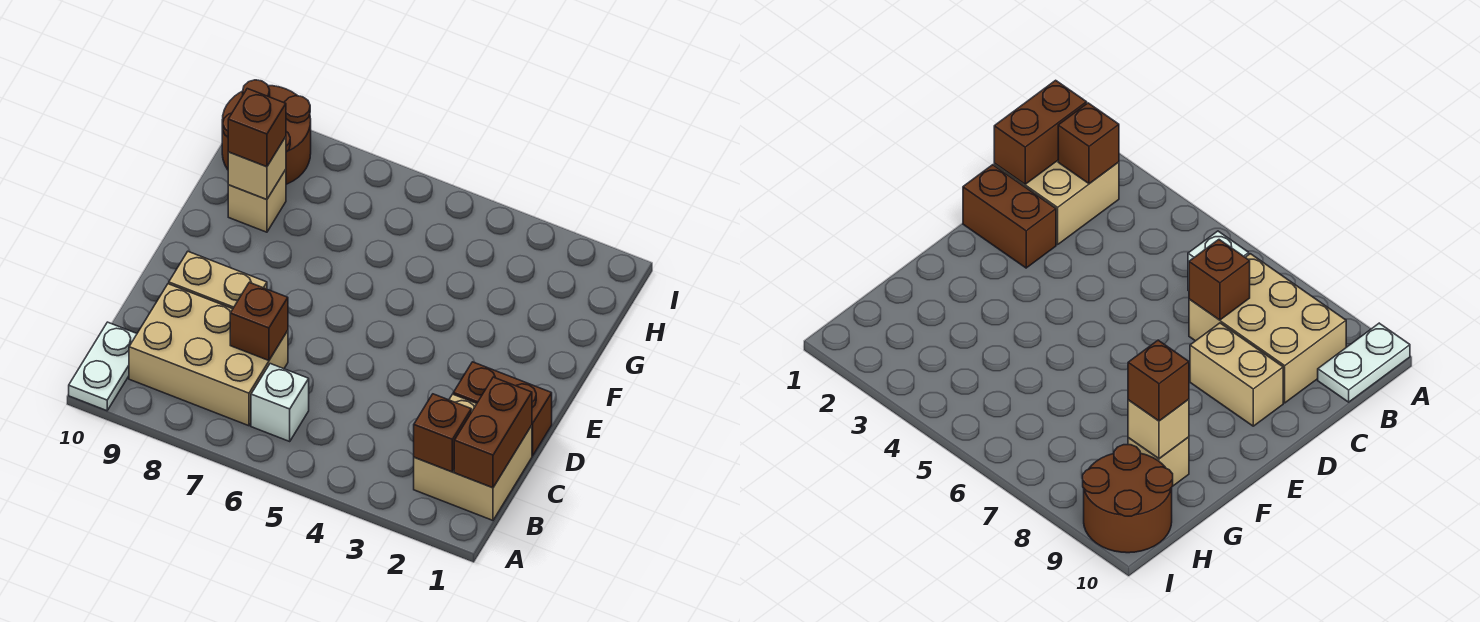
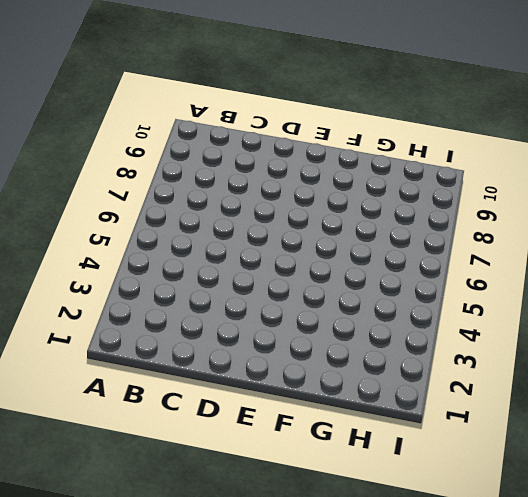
none -> white 1x2 plate [69,322,137,411]
none -> tan 2x2 brick [414,394,532,520]
none -> white 1x1 brick [251,364,309,441]

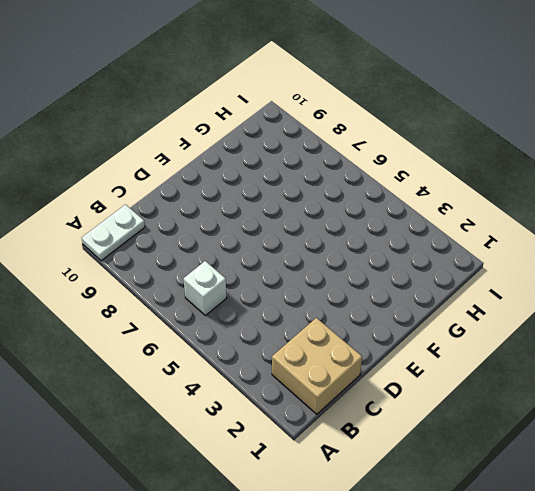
none -> tan 2x3 brick [129,284,288,426]
none -> brown 1x2 brick [453,362,552,456]
none -> tan 1x2 brick [169,252,267,309]

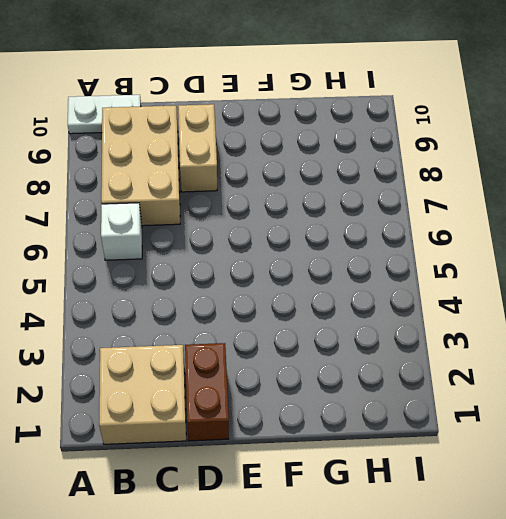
none -> tan 1x1 brick [228,170,286,232]
none -> brown 2x2 round brick [222,80,311,184]
none -> brown 1x2 brick [454,377,532,488]

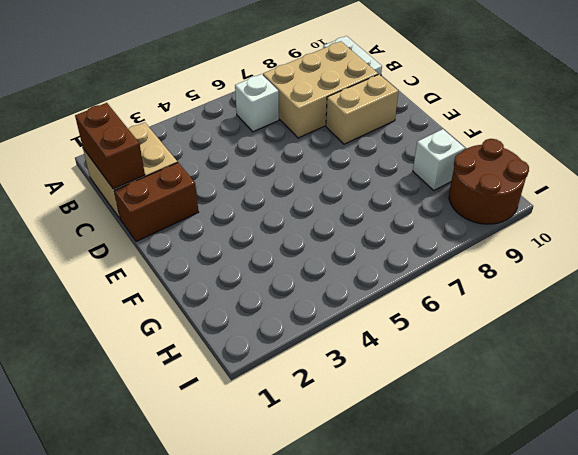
white 1x1 brick [413,129,465,190] -> tan 1x1 brick [228,170,286,232]
none -> brown 1x1 brick [414,394,471,472]
none -> brown 1x1 brick [230,282,288,361]
none -> tan 1x1 brick [228,137,286,200]

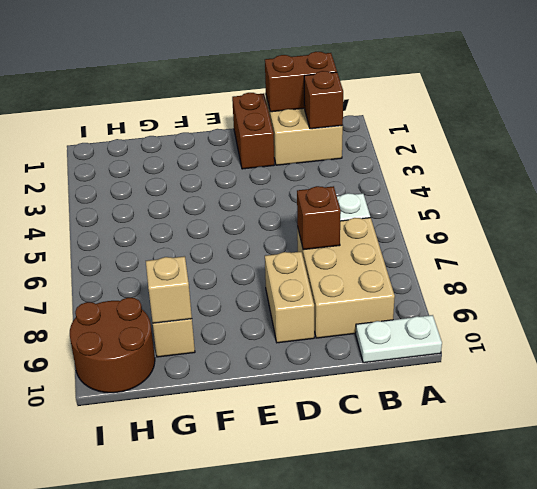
none -> brown 1x1 brick [228,89,286,167]

